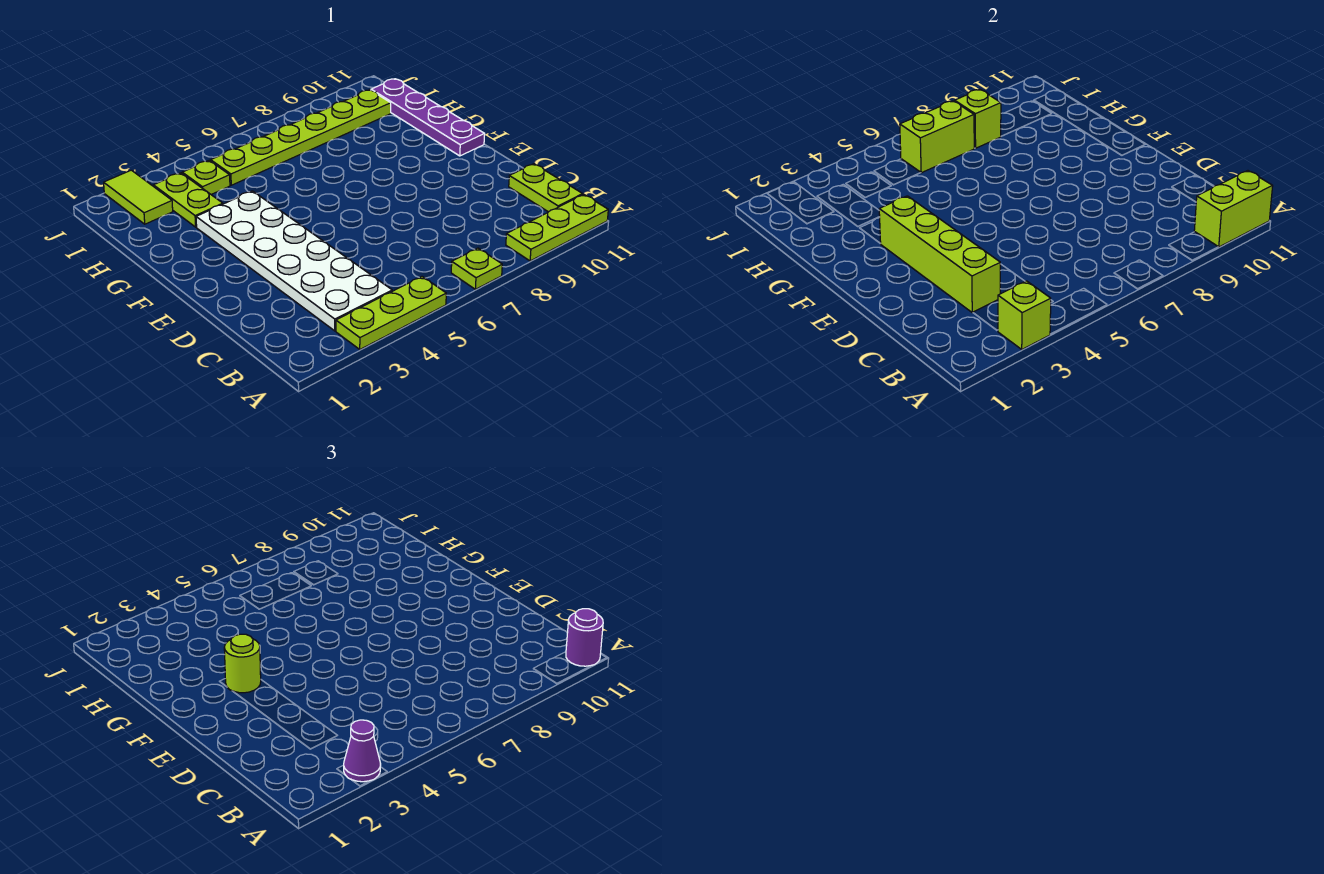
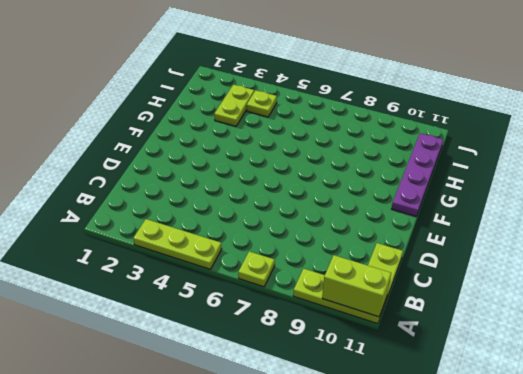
none -> white 2x6 plate [196,191,392,331]
none -> lime 1x2 tile [104,170,173,224]
none -> lime 1x6 plate [211,90,391,185]

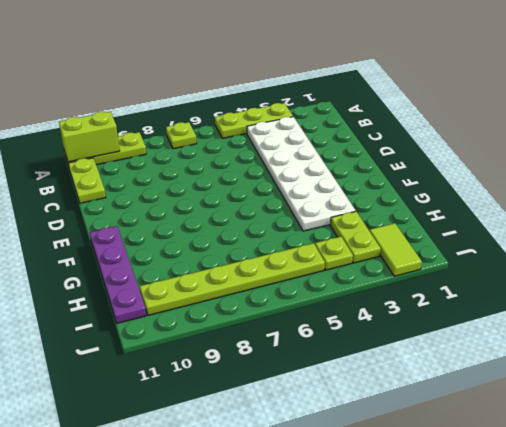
none -> lime 1x1 brick [998,281,1051,349]
none -> lime 1x4 brick [879,196,1000,313]
none -> lime 1x2 brick [900,101,974,173]

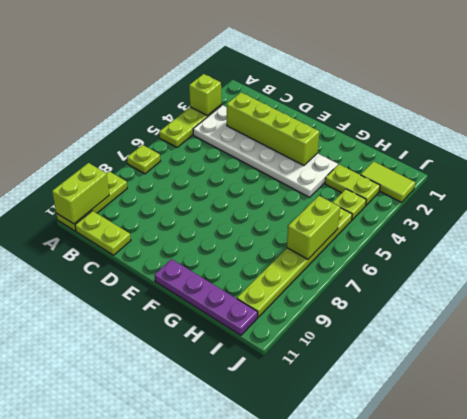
none -> lime 1x1 brick [955,89,1001,148]
none -> purple 1x1 cone [344,720,381,782]
none -> purple 1x1 round brick [566,609,603,666]

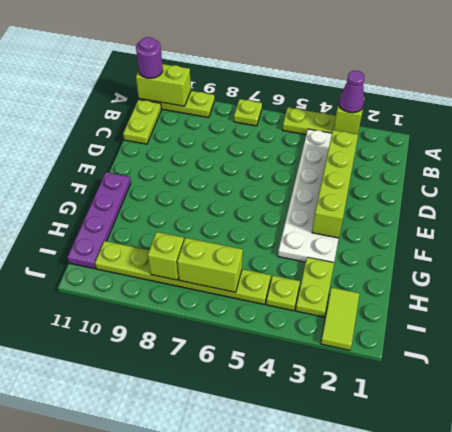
none -> lime 1x1 round brick [224,634,261,693]

